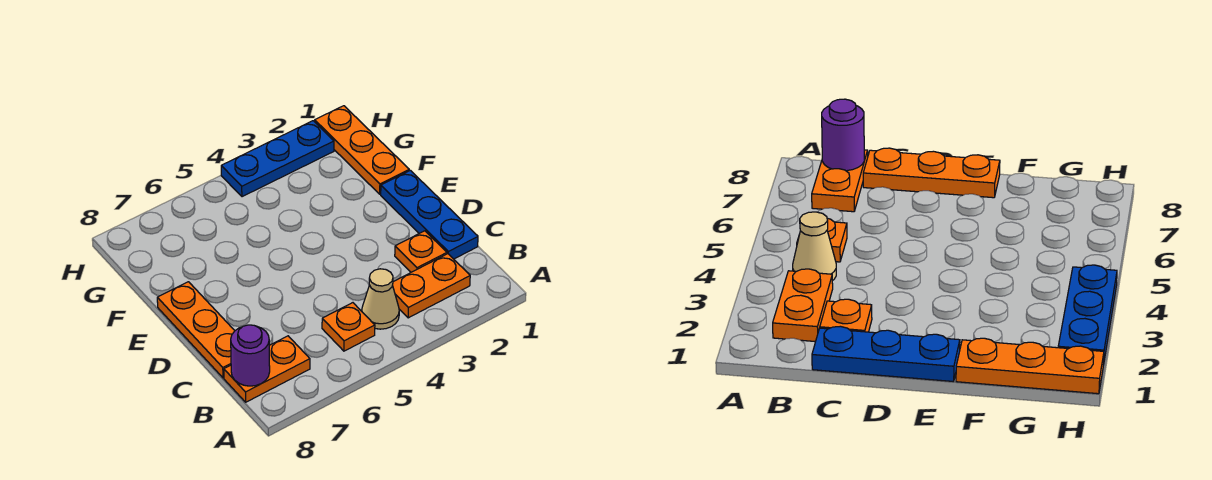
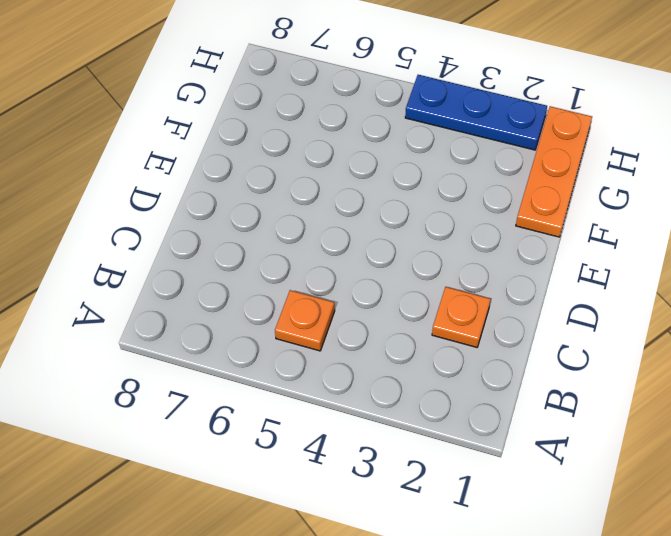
none -> orange 1x2 plate [393,254,470,318]
none -> tan 1x1 cone [362,269,399,329]

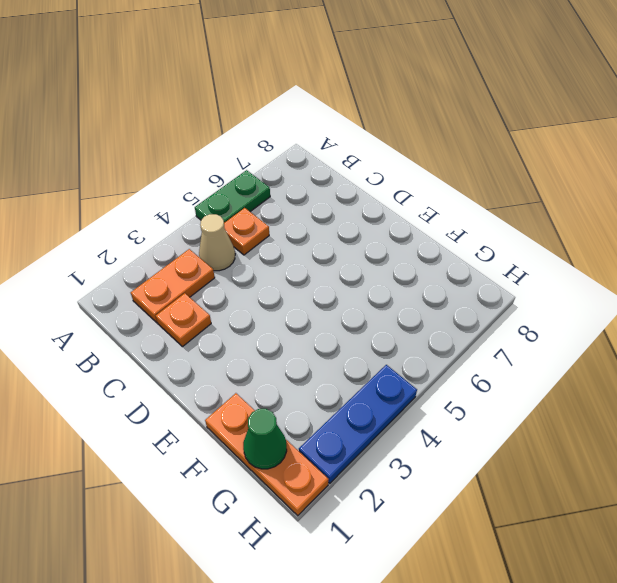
green 1x2 plate [195,170,270,223] -> none
green 1x1 cone [243,409,287,469] -> none
none -> orange 1x2 plate [224,336,310,402]
none -> blue 1x3 plate [381,170,478,259]

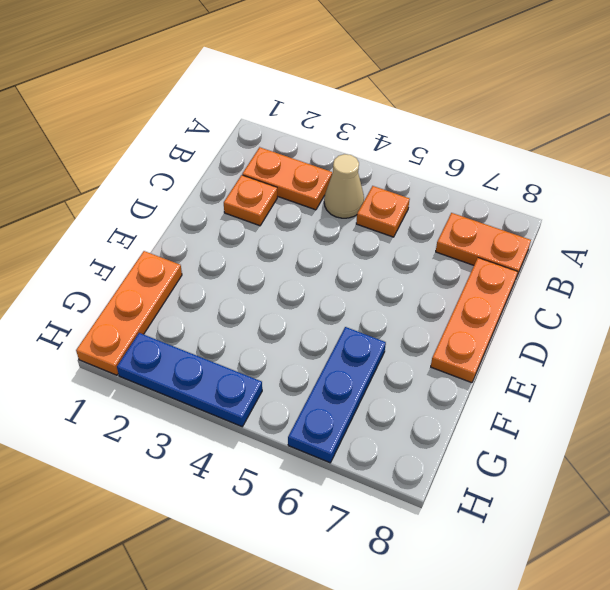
blue 1x3 plate [288,327,386,463] -> blue 1x3 plate moved to [381,170,478,259]
none -> purple 1x1 round brick [231,325,270,386]

